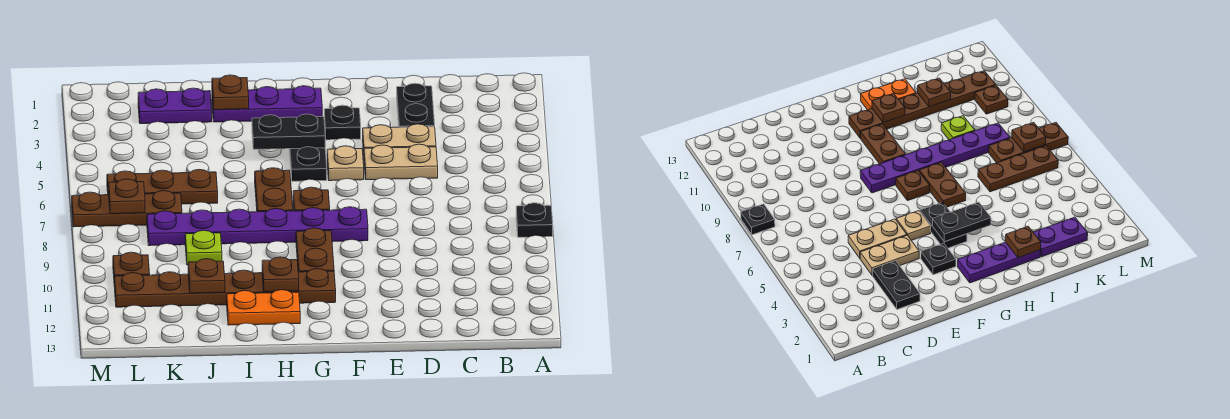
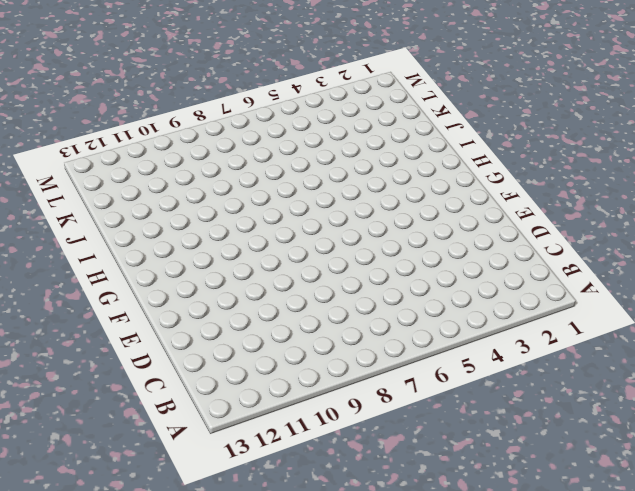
none -> black 1x1 plate [516,203,553,237]
none -> black 1x2 plate [397,83,435,127]
none -> tan 1x2 plate [363,124,436,152]

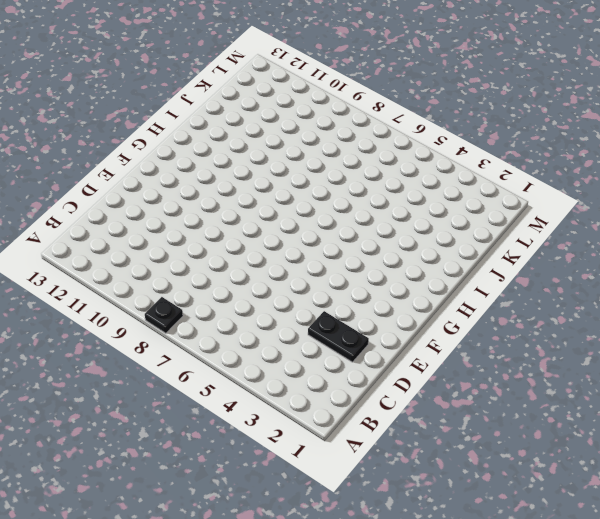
none -> tan 1x2 plate [363,124,436,152]
none -> tan 1x2 plate [364,144,438,180]
none -> black 1x1 plate [324,105,361,140]

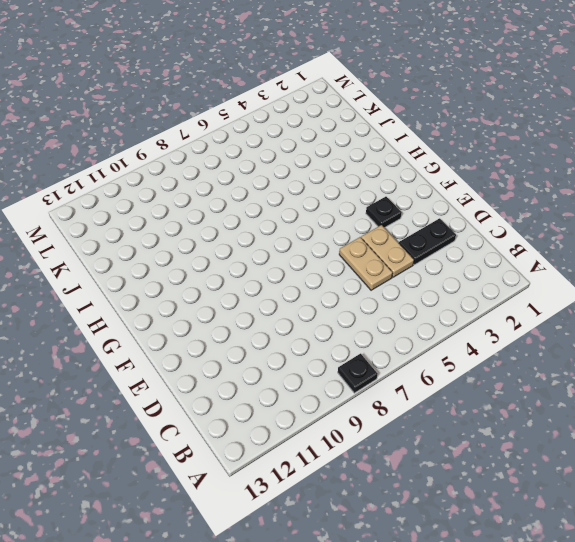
none -> tan 1x1 plate [327,146,364,181]
none -> purple 1x6 plate [147,207,368,246]
none -> purple 1x3 plate [212,86,322,122]

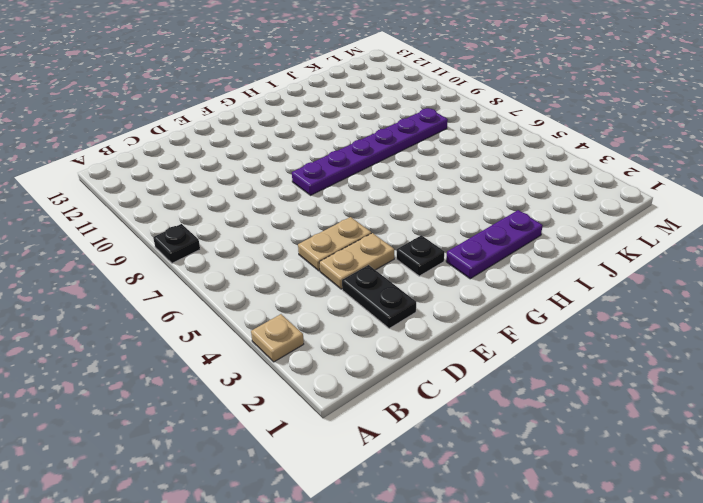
tan 1x1 plate [251,314,304,362] -> tan 1x1 plate moved to [327,146,364,181]
none -> black 1x2 plate [289,147,327,181]
none -> brown 1x1 plate [293,187,330,211]
none -> brown 1x2 plate [296,228,334,272]

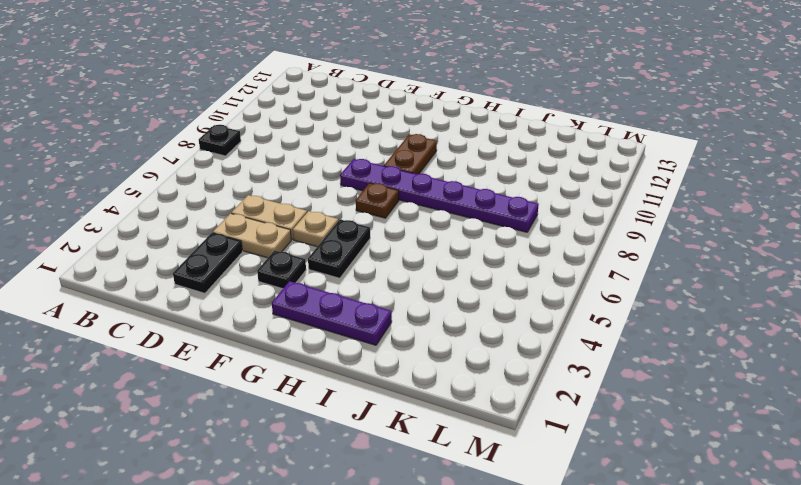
none -> brown 1x6 plate [115,269,336,307]
none -> brown 1x2 plate [255,168,293,212]
none -> orange 1x2 plate [227,290,300,325]

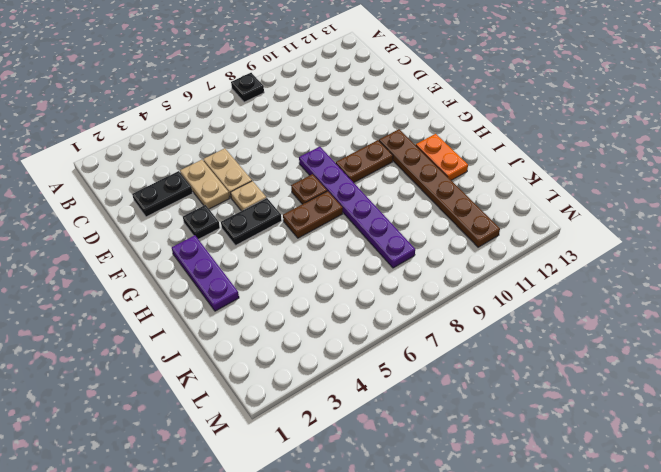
none -> purple 1x2 plate [138,88,212,124]
none -> brown 1x3 plate [107,170,218,204]
none -> lime 1x1 plate [185,230,222,265]

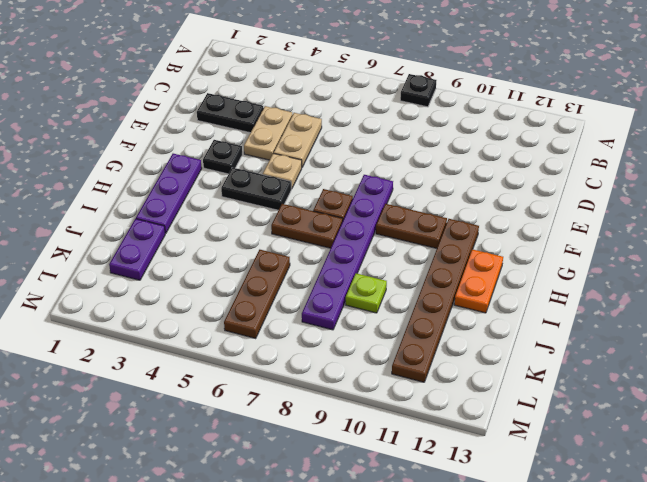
none -> brown 1x3 plate [72,191,182,227]
none -> brown 1x1 plate [113,252,150,287]
none -> black 1x2 plate [252,114,325,150]

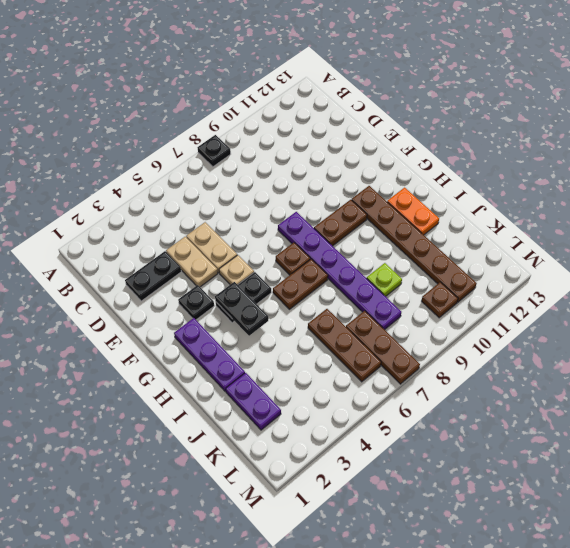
none -> brown 1x1 plate [262,257,299,292]
none -> brown 1x1 plate [212,75,249,110]
none -> brown 1x1 plate [188,259,225,293]

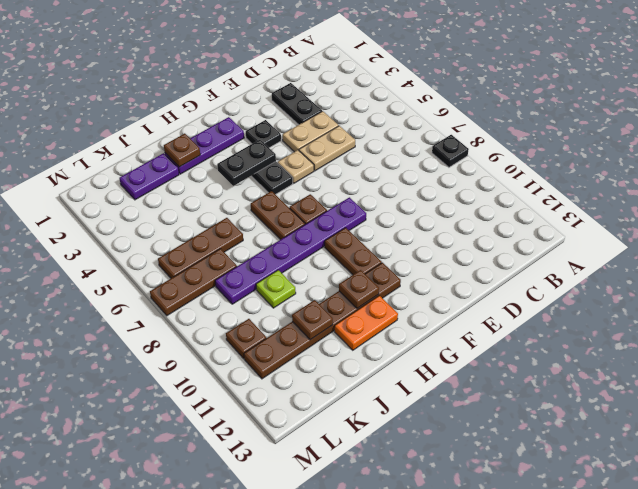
none -> brown 1x1 plate [109,179,145,214]

